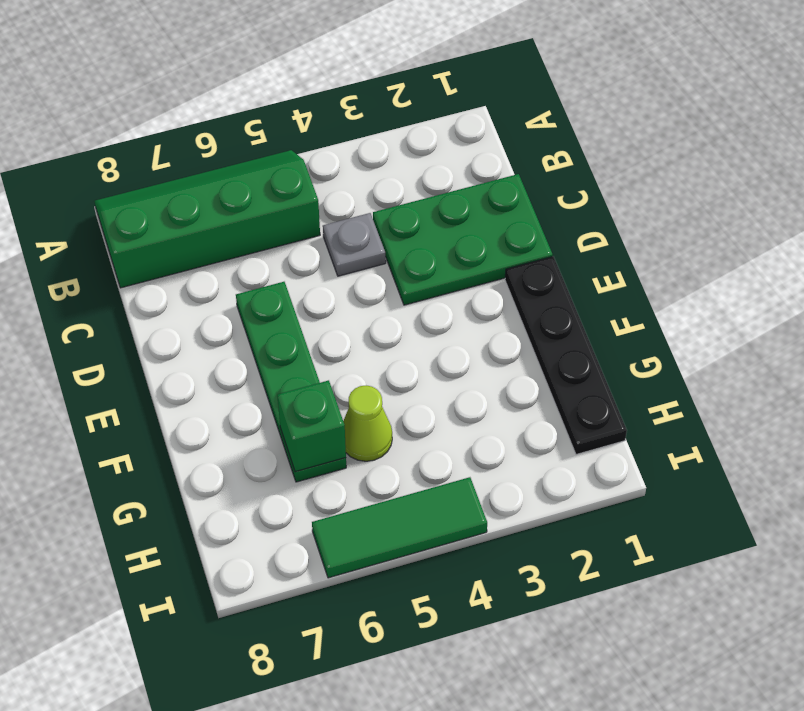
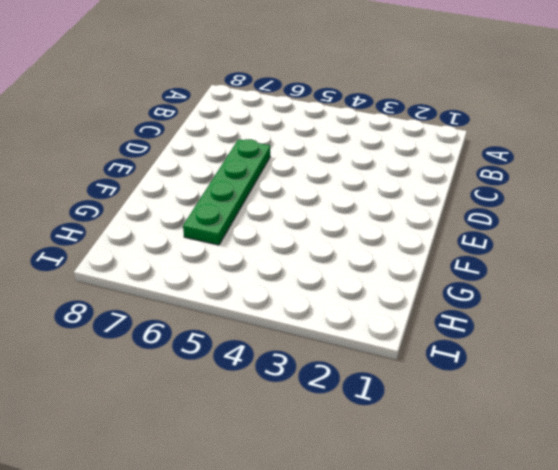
none -> green 2x4 slope [95,150,320,288]
none -> green 2x3 plate [373,174,553,305]

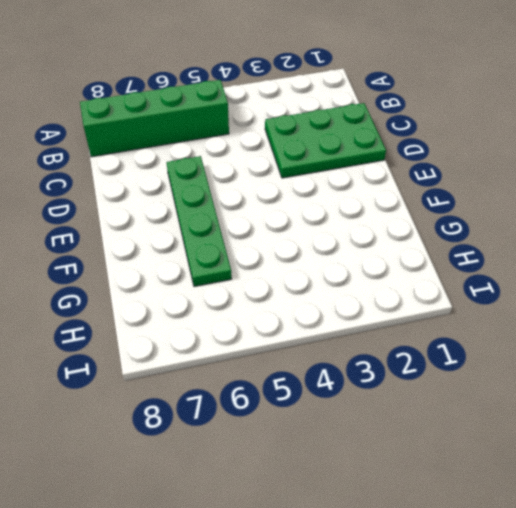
none -> grey 1x1 plate [323,213,386,276]
none -> black 1x4 plate [505,256,627,454]

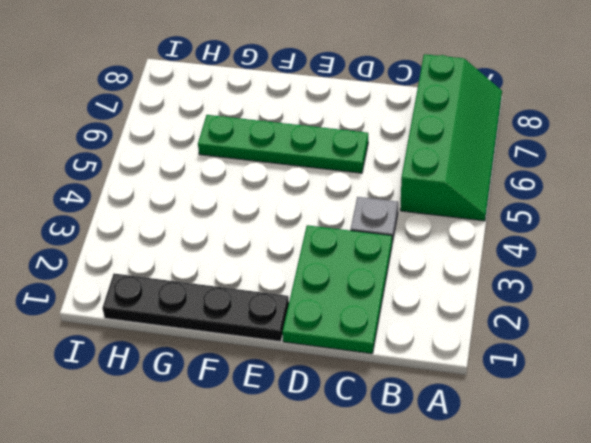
none -> lime 1x1 cone [343,386,392,461]
none -> green 1x3 tile [312,477,487,578]

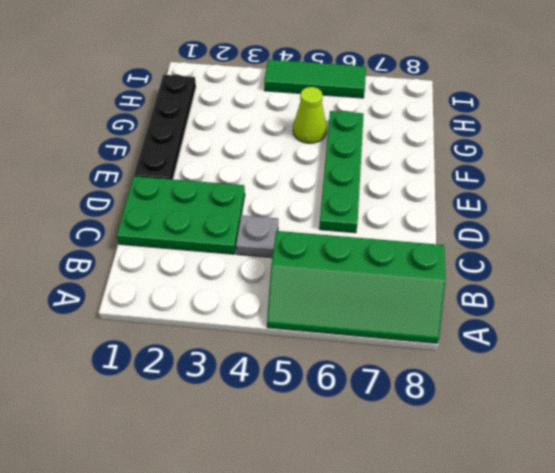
none -> green 1x1 brick [277,380,346,472]

